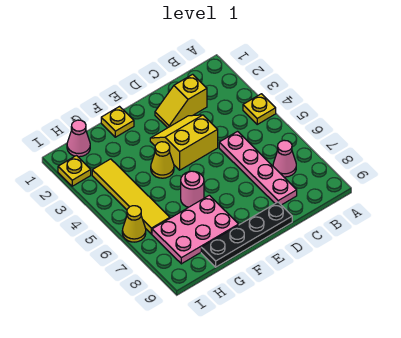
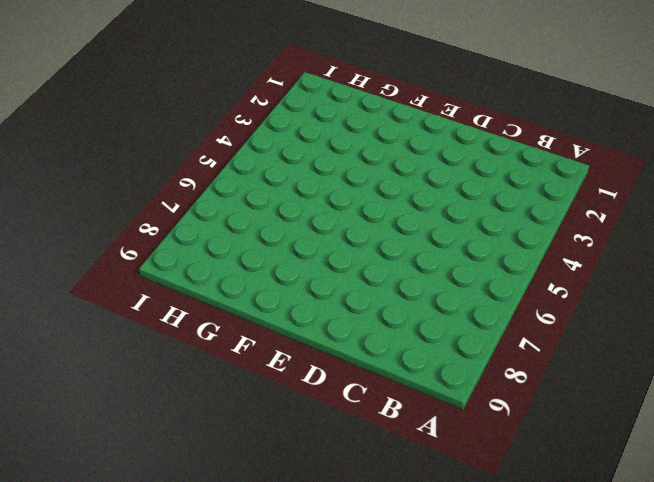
none -> yellow 1x1 plate [243,94,276,124]
none -> pink 1x1 cone [273,140,296,177]
none -> yellow 1x2 slope [155,74,207,128]

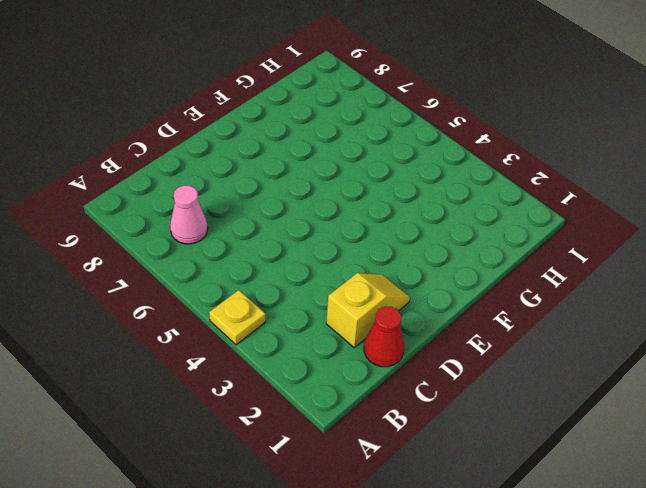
red 1x1 cone [364,307,404,367] -> none
none -> pink 1x4 plate [219,132,297,205]
none -> yellow 2x2 slope [150,115,218,170]
none -> black 1x4 plate [201,202,292,267]

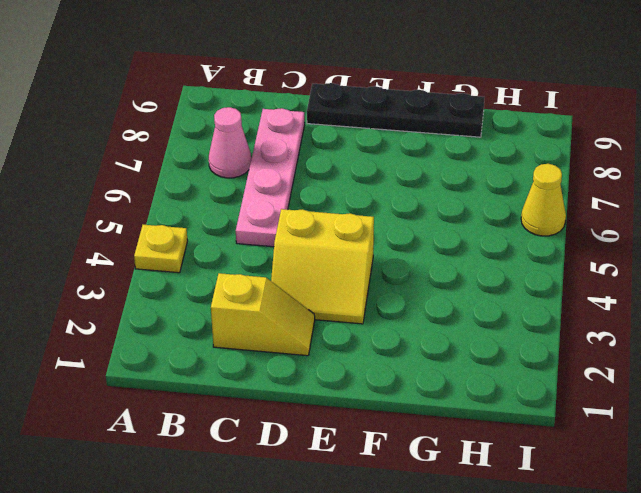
none -> yellow 1x1 plate [101,107,134,137]
none -> yellow 1x1 cone [151,142,174,178]
none -> pink 1x1 round brick [181,171,204,207]

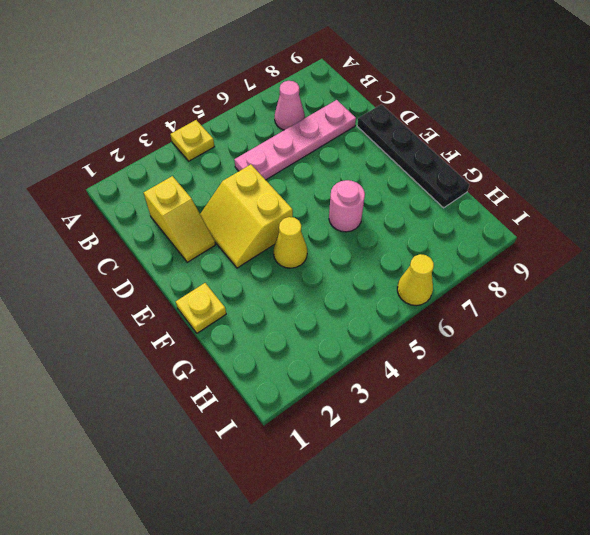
none -> pink 2x3 plate [152,195,239,264]
none -> pink 1x1 cone [67,120,90,157]
none -> yellow 1x4 tile [92,159,170,234]

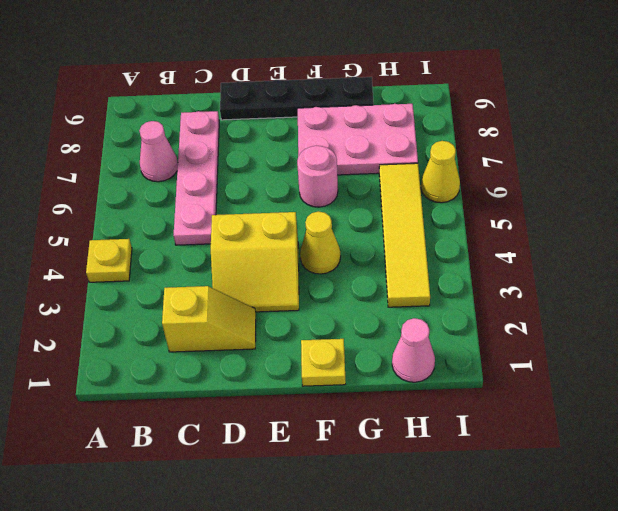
none -> yellow 1x1 plate [58,156,91,186]

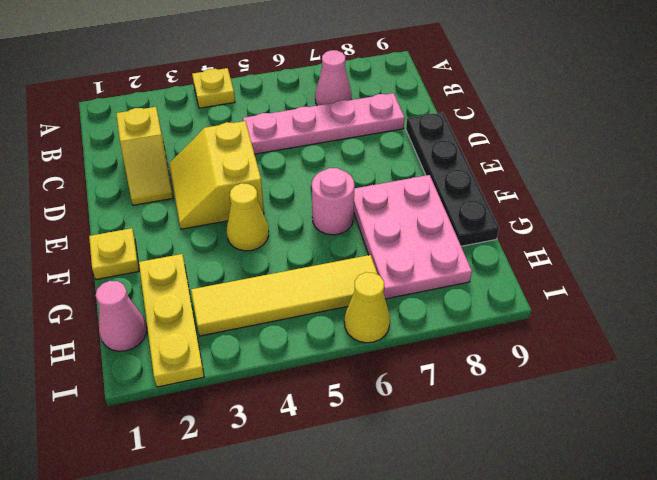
yellow 1x3 plate [139,254,204,387] -> yellow 1x1 plate [58,156,91,186]

